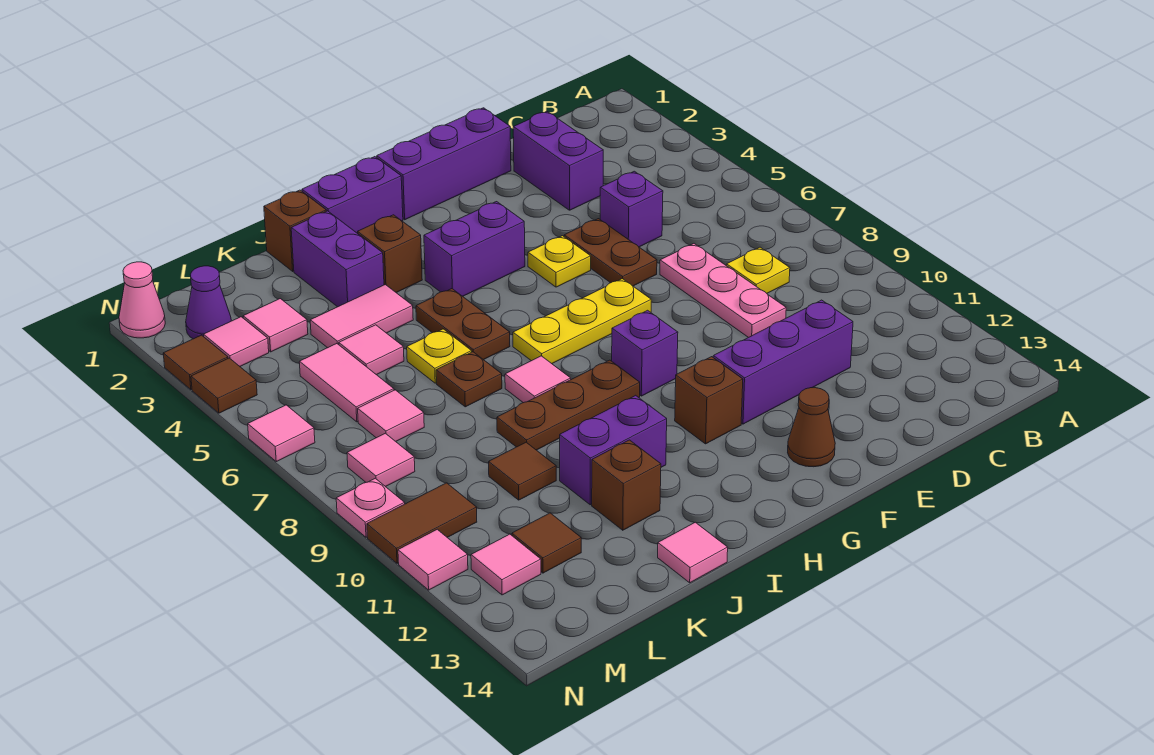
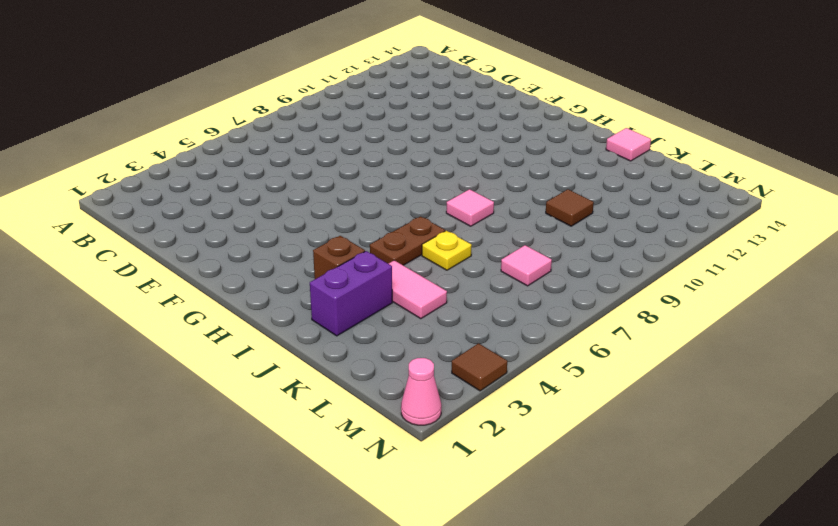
none -> yellow 1x1 plate [726,247,790,293]
none -> purple 1x2 brick [513,112,603,210]
none -> purple 1x1 brick [600,171,663,247]
none -> pink 1x3 plate [660,244,786,338]

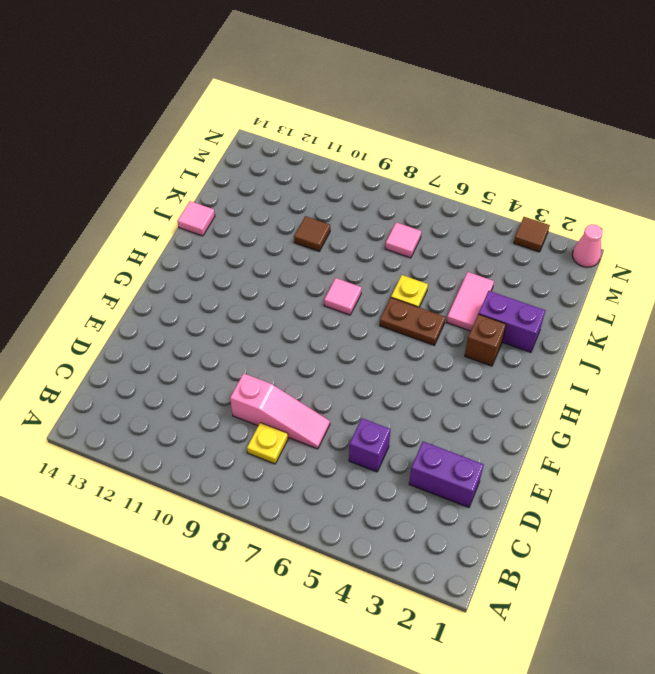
pink 1x3 slope [230,373,330,449] -> pink 1x3 plate [660,244,786,338]
none -> purple 1x3 brick [713,300,853,424]
none -> purple 1x3 brick [377,108,511,220]
none -> brown 1x2 plate [564,219,657,286]
none -> yellow 1x1 plate [528,236,591,287]

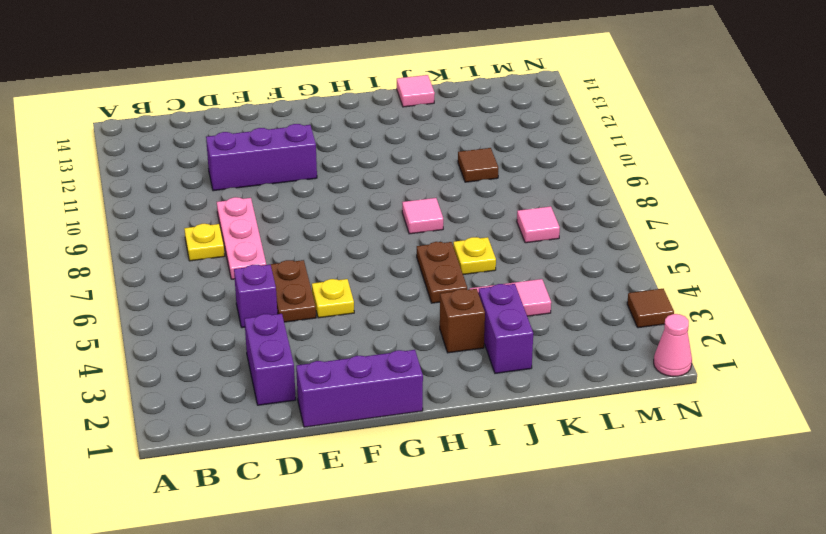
none -> yellow 1x3 plate [513,279,651,364]
none -> brown 1x1 cone [788,388,835,467]
none -> purple 1x2 brick [424,202,525,296]
none -> purple 1x1 brick [612,310,678,396]

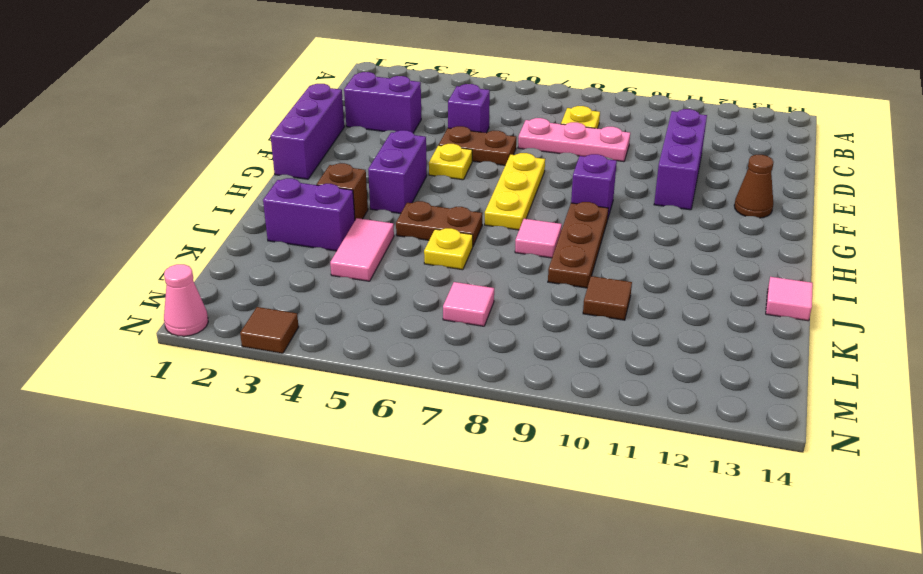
none -> brown 1x1 brick [675,357,743,444]
none -> purple 1x2 brick [302,157,403,233]
none -> purple 1x2 brick [560,395,667,505]
none -> brown 1x1 brick [264,190,326,271]

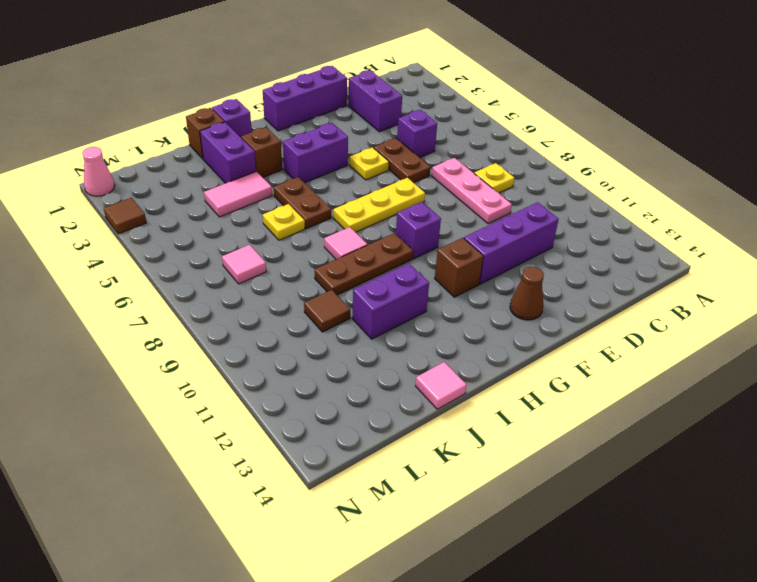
purple 1x1 brick [212,99,252,137] -> purple 1x2 brick [302,157,403,233]
none -> brown 1x1 plate [436,352,502,407]
none -> brown 1x1 brick [592,440,661,530]
none -> pink 1x1 tile [339,325,404,375]
none -> pink 1x1 tile [243,299,308,352]

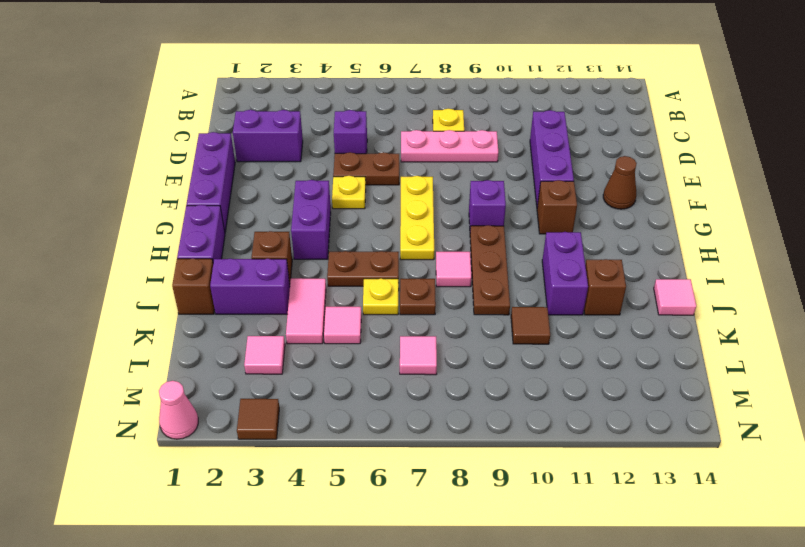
none -> pink 1x2 tile [299,344,394,422]
none -> brown 1x1 tile [512,513,581,573]
none -> purple 1x1 cone [186,266,231,339]
none -> pink 1x1 tile [204,317,269,366]

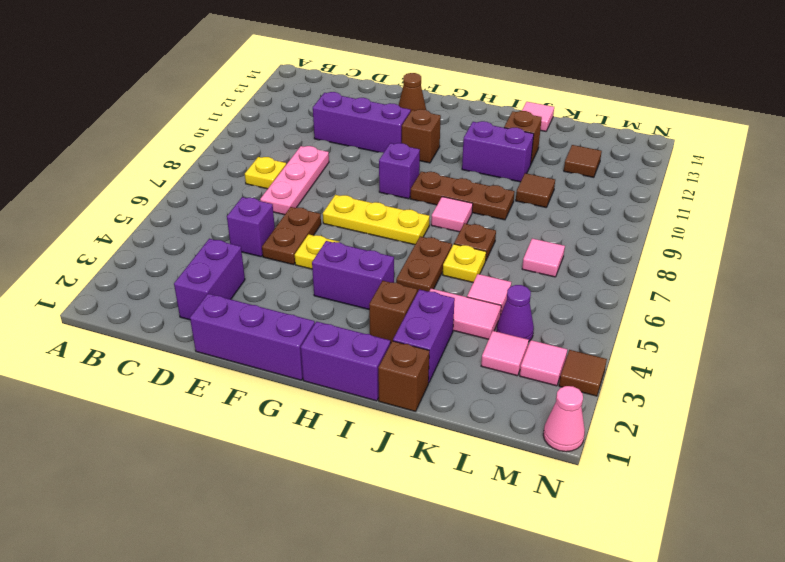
purple 1x1 cone [497,285,534,341] -> purple 1x1 cone moved to [186,266,231,339]
none -> pink 1x2 tile [299,344,394,422]
none -> pink 1x1 tile [347,433,415,487]
none -> brown 1x2 tile [367,483,477,563]
none -> pink 1x1 tile [471,534,541,595]

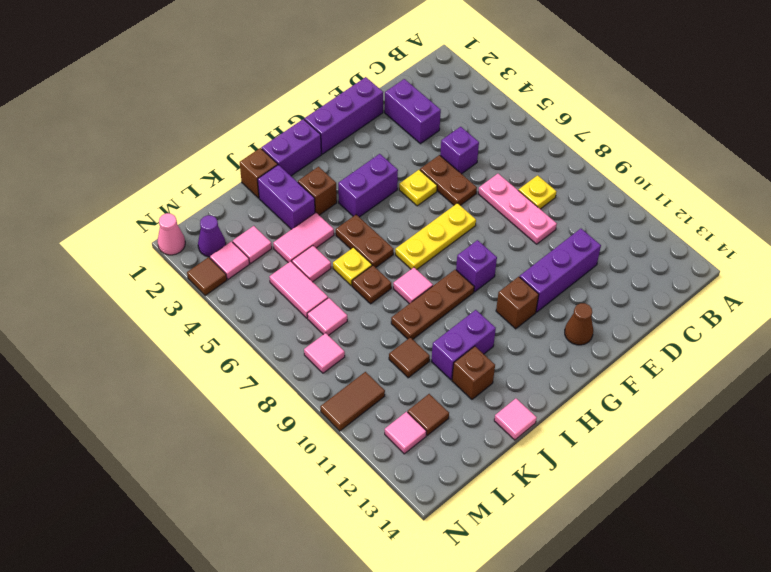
none -> brown 1x1 tile [191,358,257,413]
none -> pink 1x1 tile [248,405,315,462]
none -> pink 1x1 plate [336,478,405,537]
none -> pink 1x1 tile [398,529,468,590]

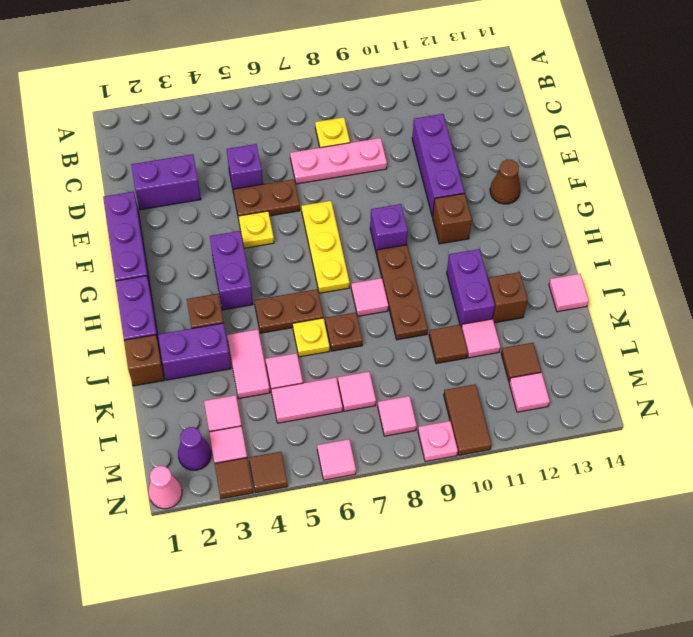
pink 1x1 tile [462,319,500,358] -> pink 1x1 tile moved to [398,529,468,590]

